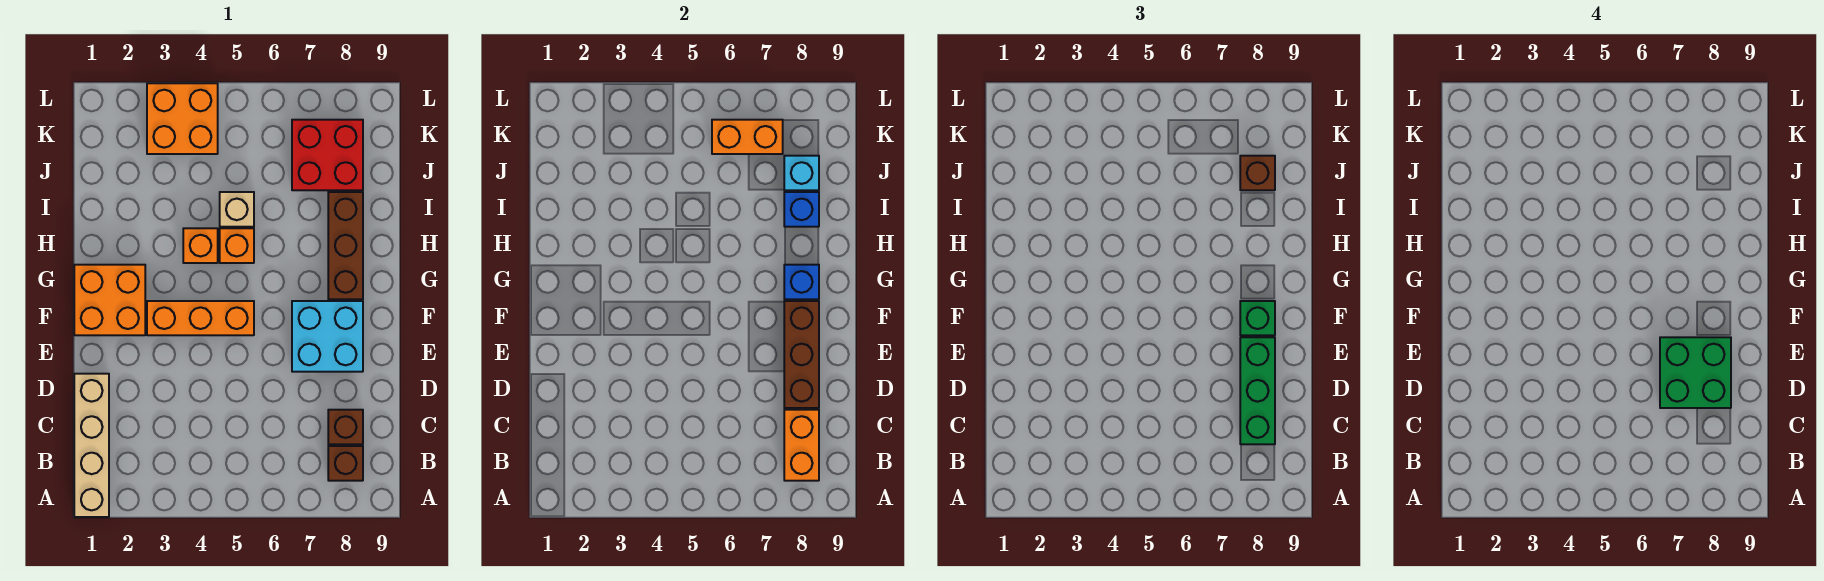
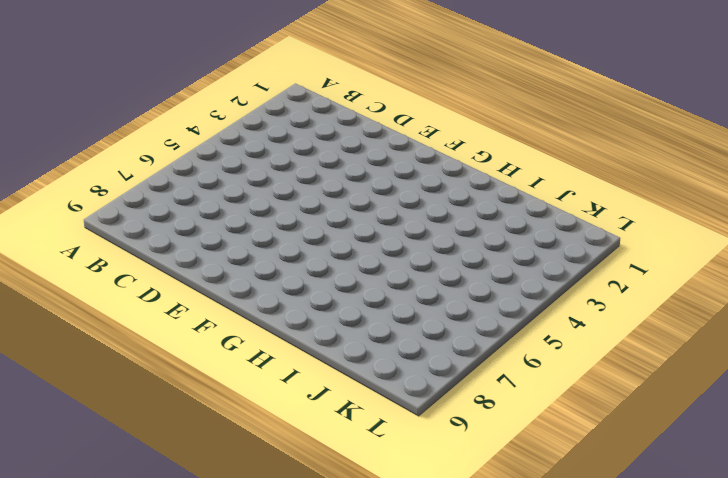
none -> tan 1x4 brick [74,374,109,517]
none -> brown 1x1 brick [328,446,363,481]
none -> brown 1x1 brick [328,410,363,444]

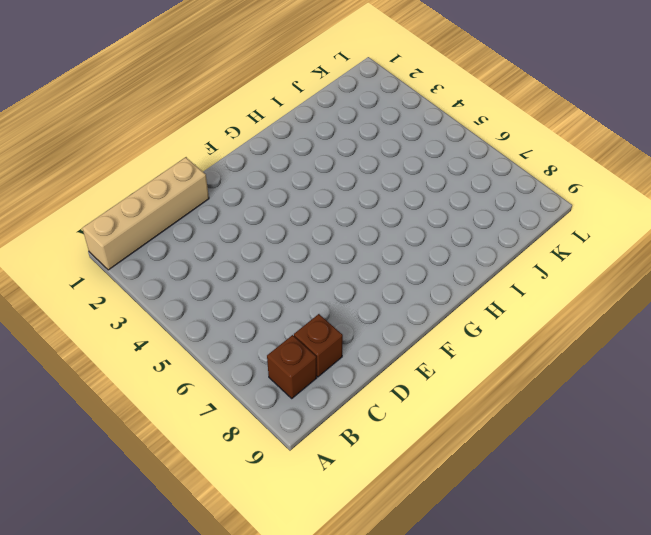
none -> cyan 2x2 brick [292,301,363,372]
none -> orange 2x2 brick [74,265,145,335]
none -> orange 1x3 brick [147,301,254,335]

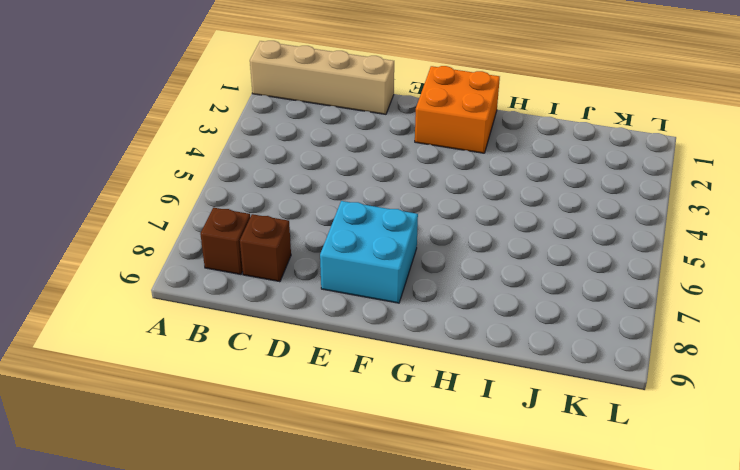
none -> orange 1x3 brick [147,301,254,335]
none -> brown 1x3 brick [328,192,363,299]
none -> orange 1x1 brick [183,228,218,263]

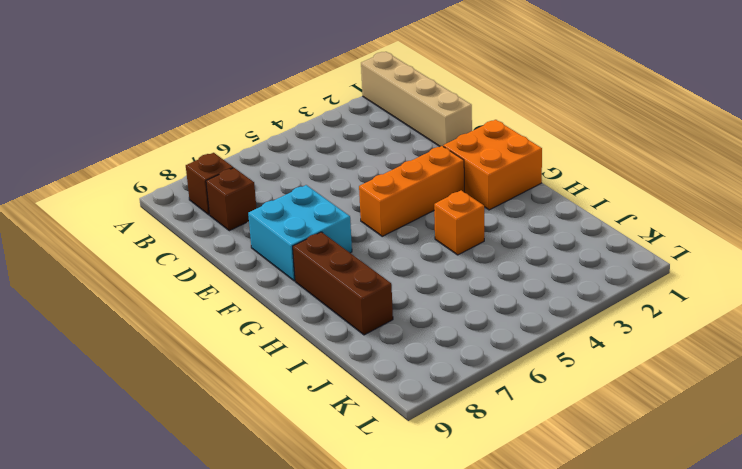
none -> orange 1x1 brick [220,228,254,263]
none -> tan 1x1 brick [220,192,254,227]
none -> red 2x2 brick [292,120,363,190]

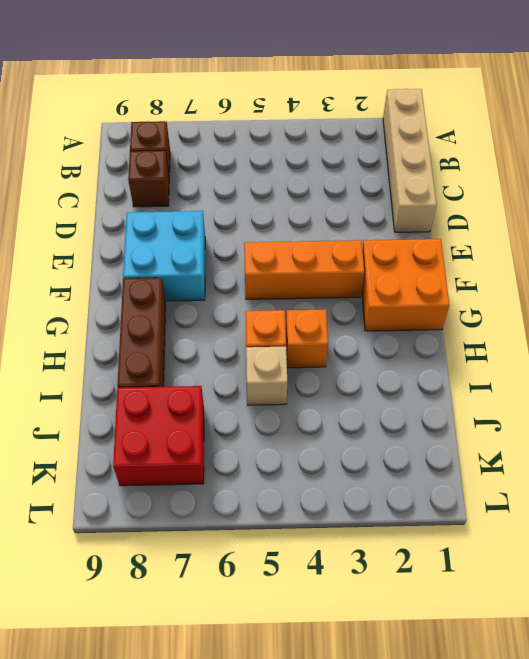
none -> orange 2x2 brick [147,83,218,154]
none -> orange 1x2 brick [784,410,819,481]
none -> brown 1x3 brick [784,301,819,408]

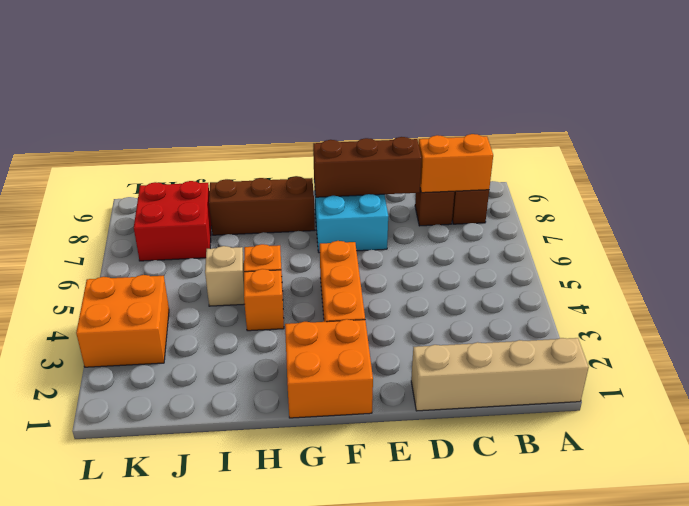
none -> blue 1x1 brick [784,265,819,299]
none -> blue 1x1 brick [784,192,819,227]
none -> cyan 1x1 brick [784,156,819,190]

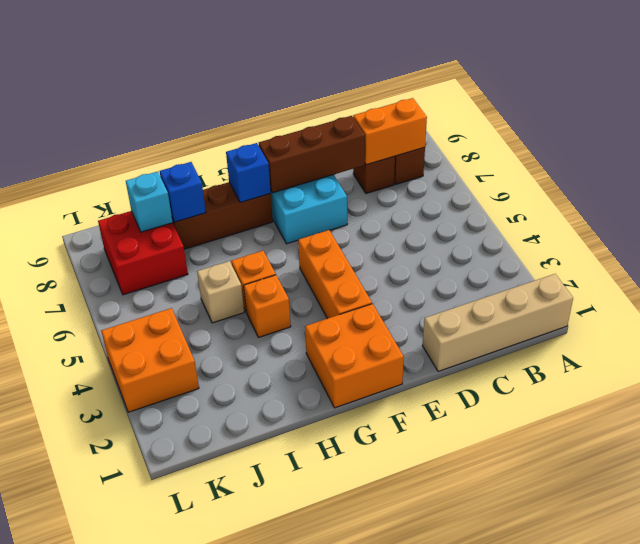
none -> orange 1x2 brick [712,120,783,154]
none -> green 1x3 brick [1240,337,1275,444]
none -> green 1x1 brick [1240,301,1275,335]

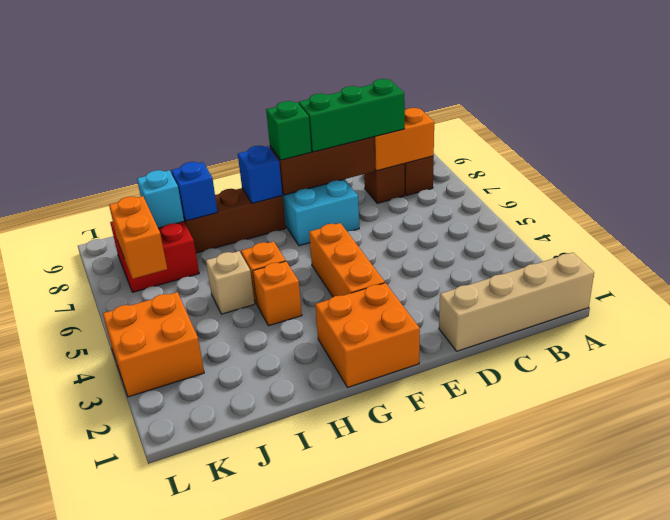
none -> brown 1x1 brick [1240,156,1275,190]
none -> green 2x2 brick [1660,337,1731,408]

